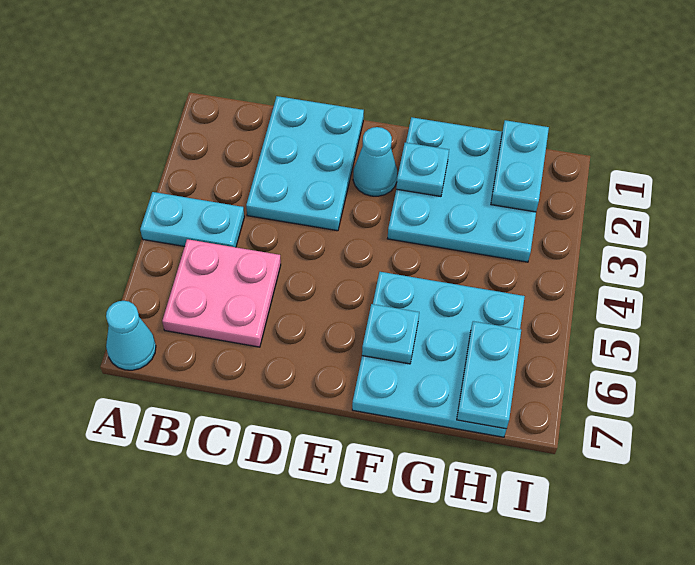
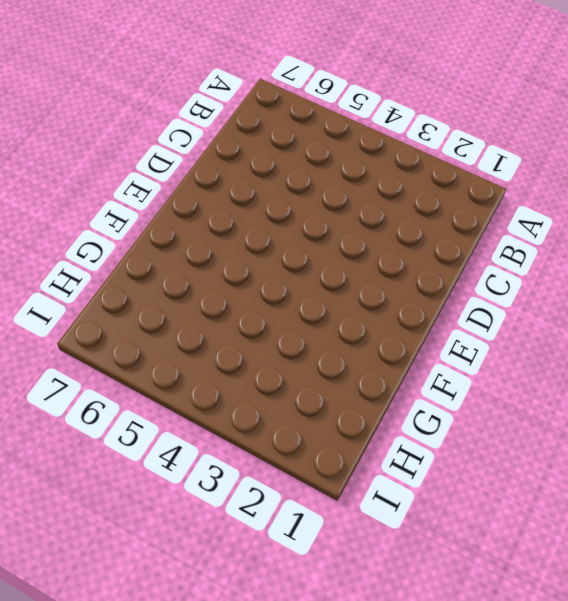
none -> cyan 1x2 plate [140,192,244,247]
none -> cyan 1x1 cone [106,301,156,370]

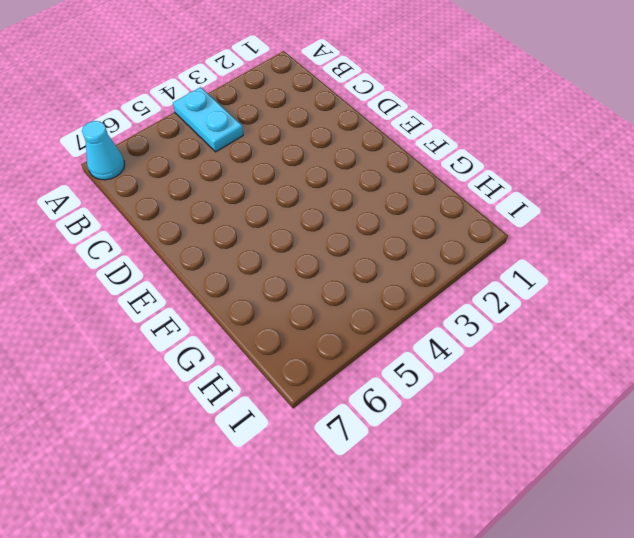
none -> pink 2x2 plate [162,239,281,347]
none -> cyan 2x3 plate [246,96,364,231]

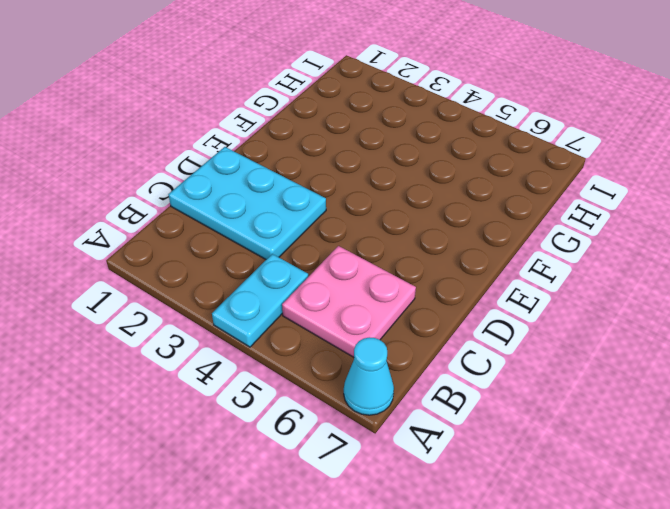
none -> cyan 1x1 cone [353,127,397,196]
none -> cyan 3x3 plate [387,117,536,262]

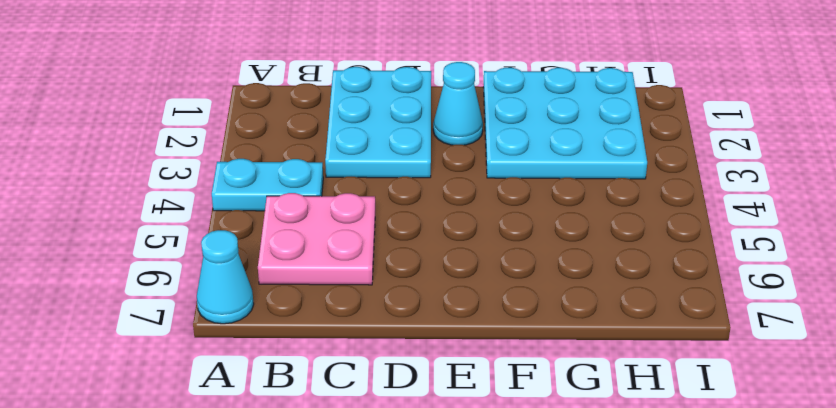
none -> cyan 3x3 plate [352,272,525,437]
none -> cyan 1x1 plate [396,143,449,196]

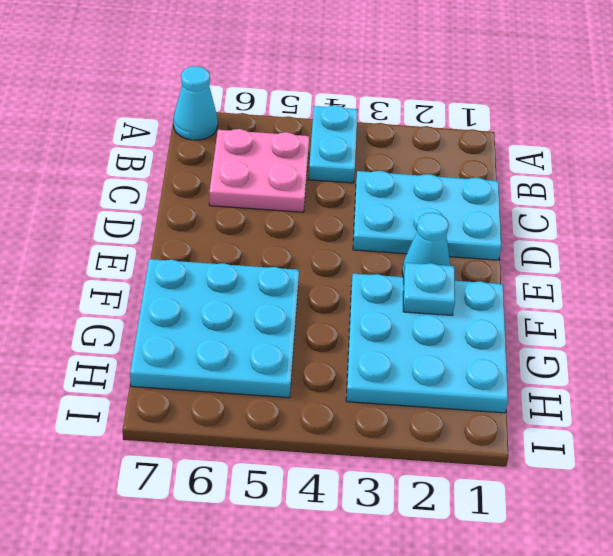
none -> cyan 1x1 plate [362,304,419,364]
none -> cyan 1x2 plate [491,120,549,212]

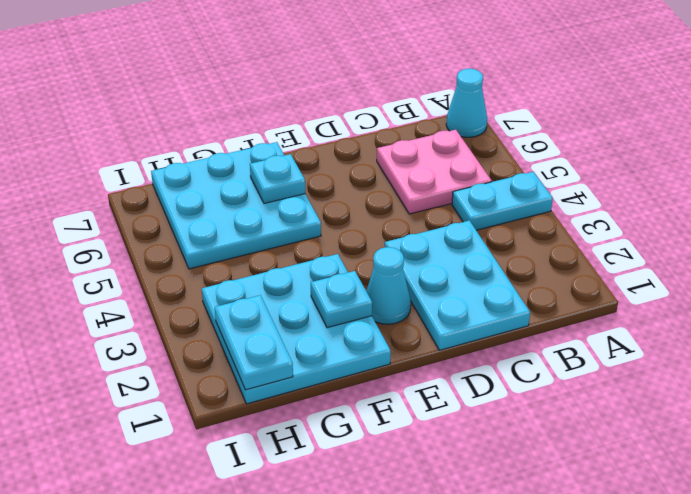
none -> cyan 1x2 plate [457,321,521,429]

